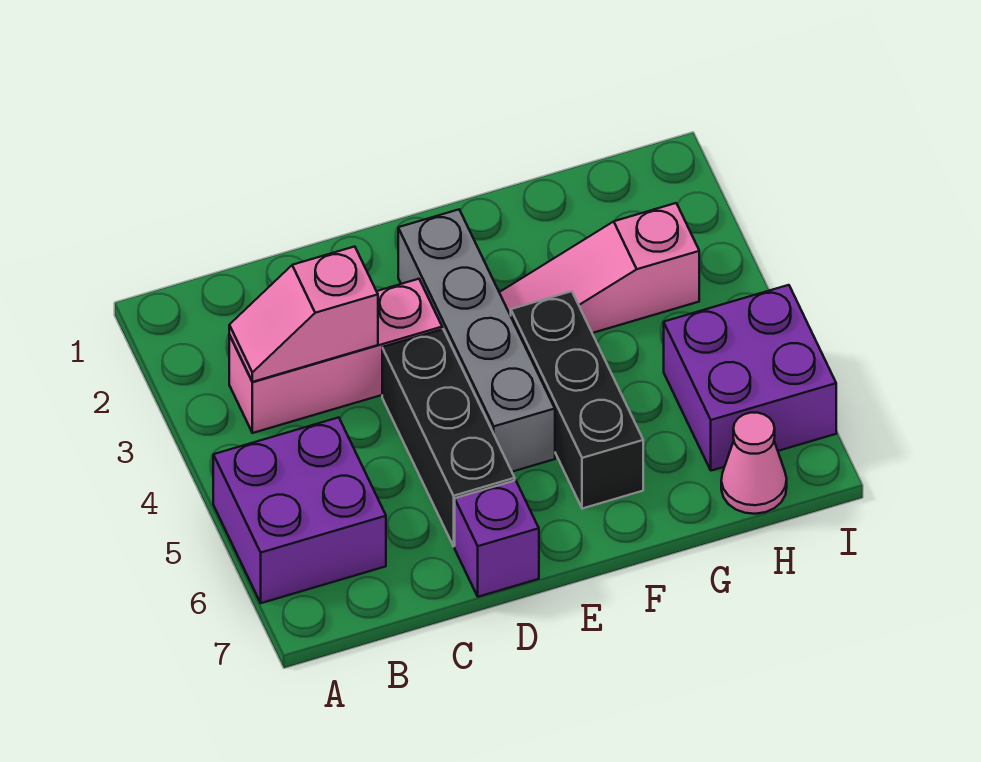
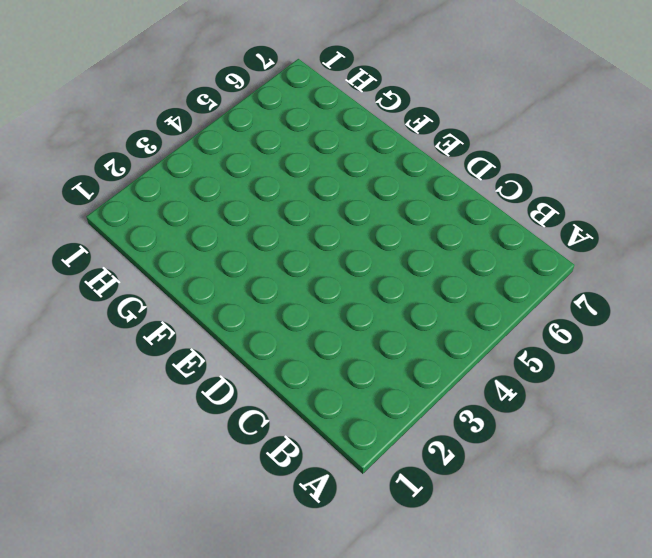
none -> purple 2x2 brick [213,417,386,603]
none -> pink 1x3 brick [229,279,442,433]

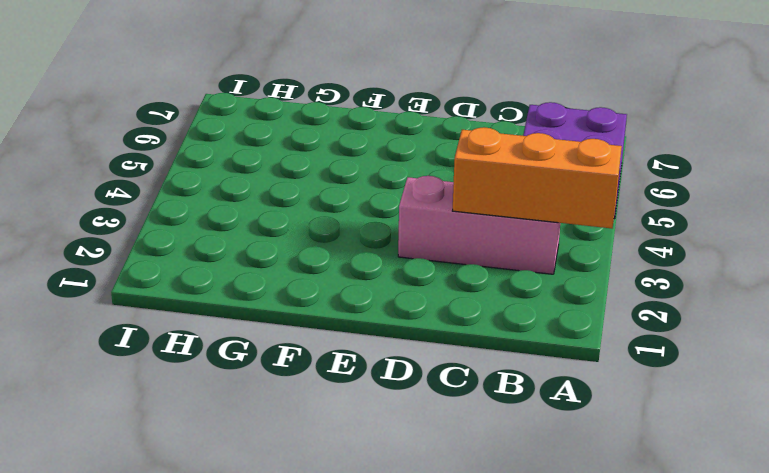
orange 1x3 brick [453,127,622,228] -> pink 1x2 slope [229,247,378,382]
none -> black 1x3 brick [382,329,515,546]
none -> purple 1x1 brick [455,480,539,597]

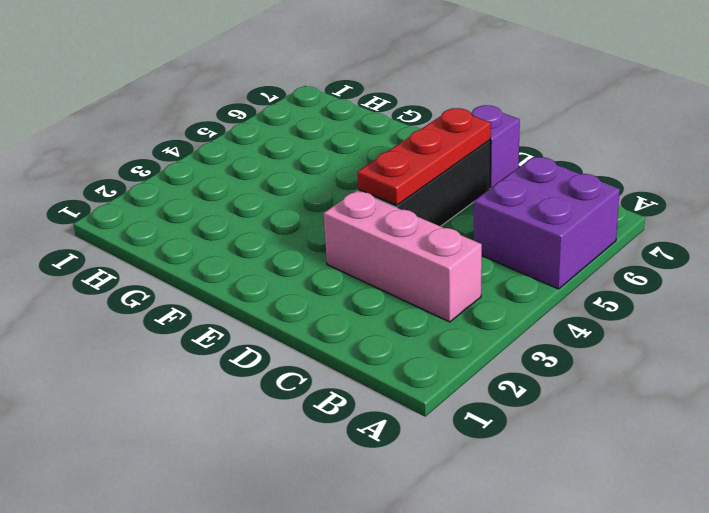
red 1x3 plate [357,108,491,205] -> none
none -> grey 1x4 brick [398,210,555,472]
none -> pink 1x3 slope [499,203,699,333]

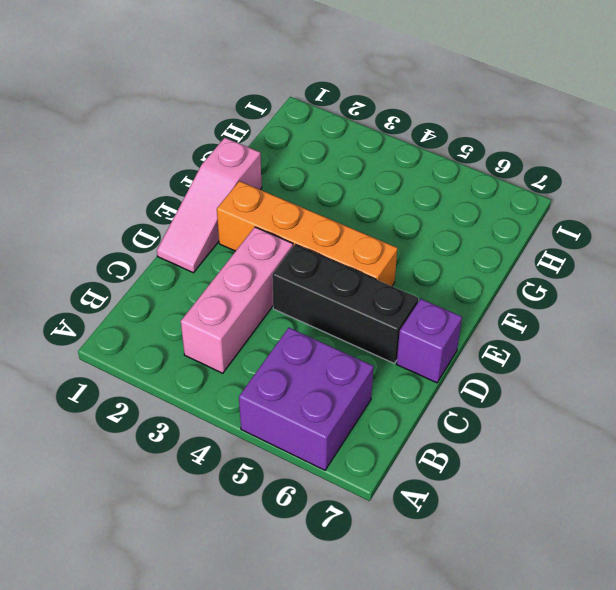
pink 1x3 slope [157,138,262,273] -> pink 1x3 slope moved to [499,203,699,333]
orange 1x4 brick [217,181,397,286] -> grey 1x4 brick [398,210,555,472]
none -> black 1x3 brick [511,291,643,509]
none -> purple 2x2 brick [664,285,836,471]

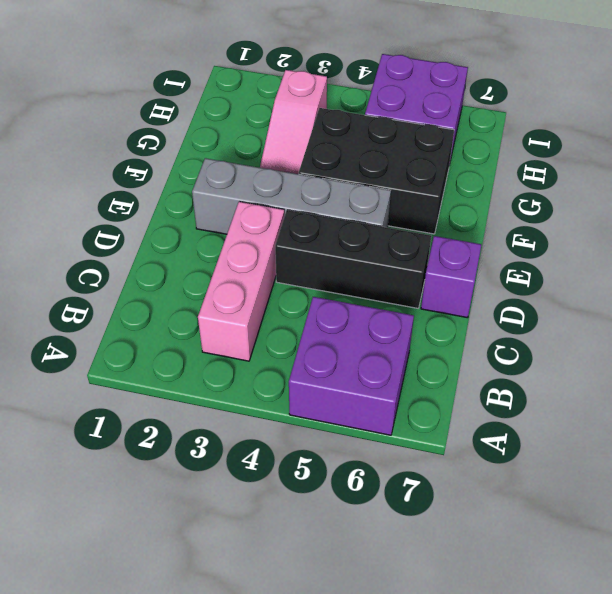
black 2x3 brick [299,108,454,234] -> black 1x3 brick [511,291,643,509]
none -> pink 1x1 cone [721,413,787,514]
none -> pink 1x2 slope [229,247,378,382]

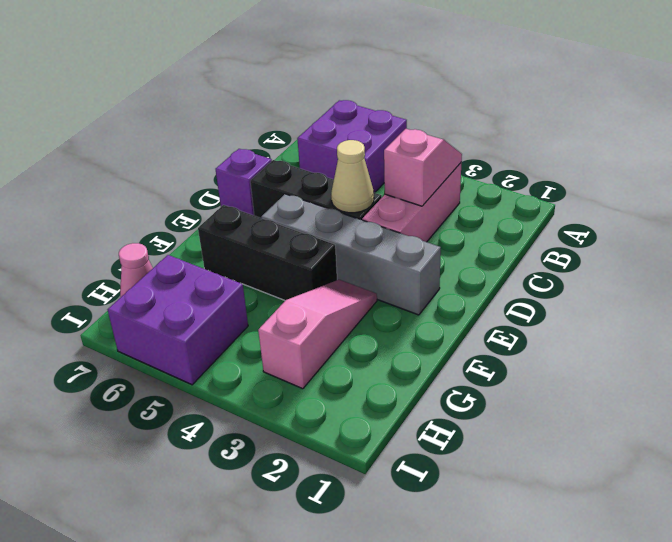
tan 1x1 cone [331,140,374,213] -> none

